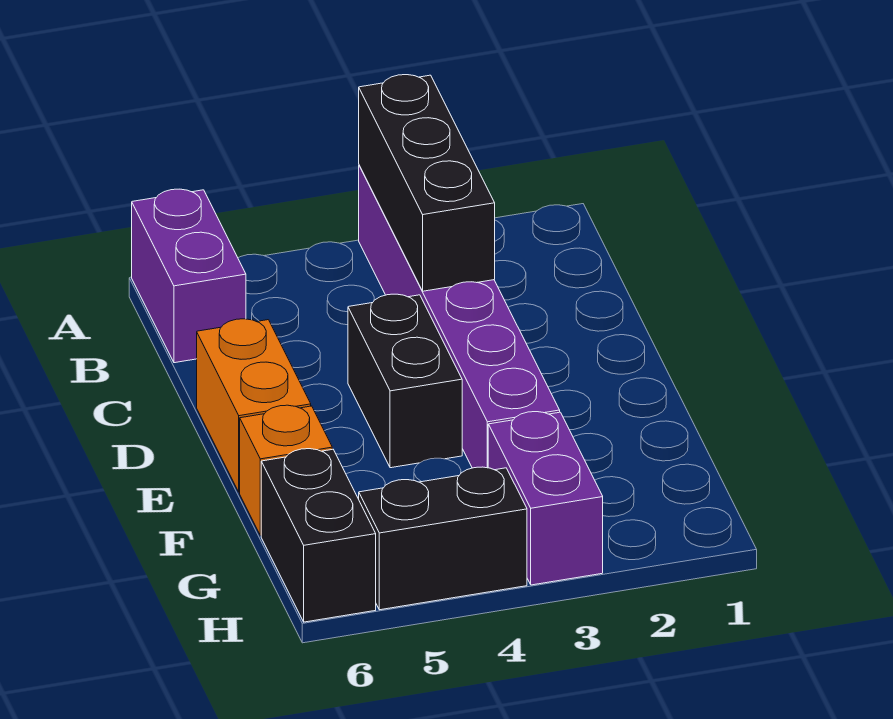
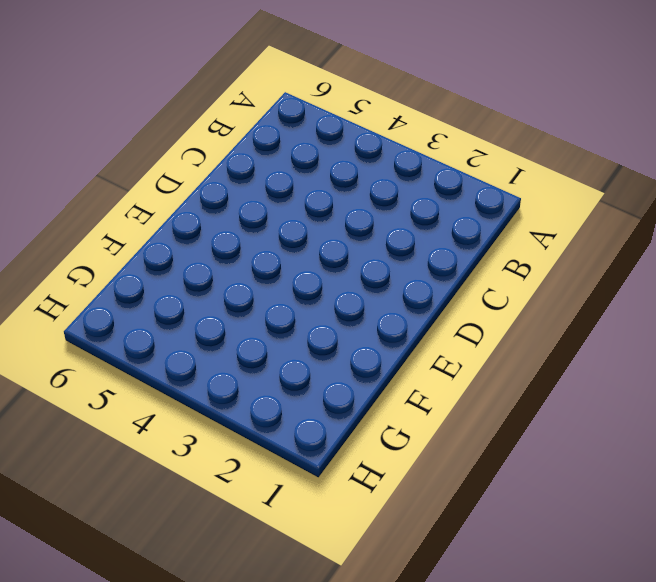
none -> purple 1x6 brick [359,166,560,468]
none -> purple 1x2 brick [132,189,246,363]

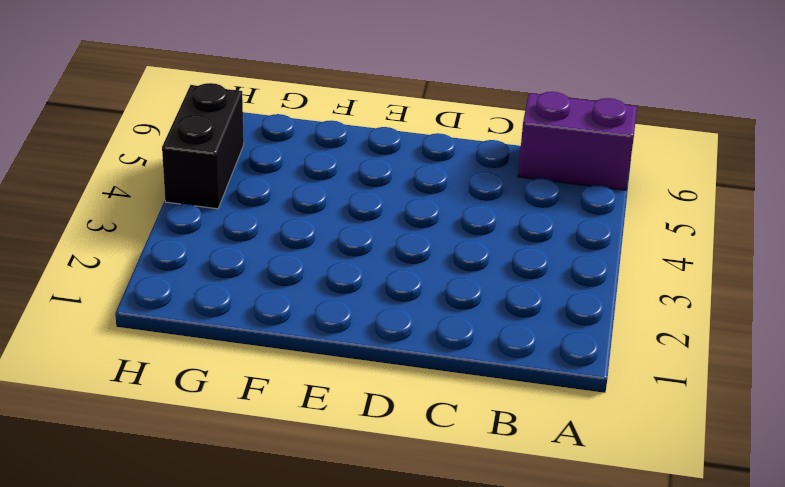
none -> purple 1x6 brick [359,166,560,468]
none -> black 1x2 brick [348,294,462,468]

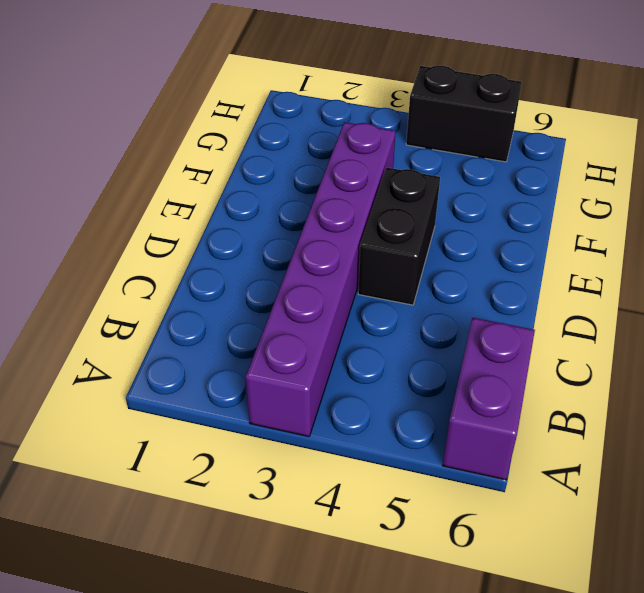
none -> orange 1x2 brick [197,319,311,492]
none -> orange 1x1 brick [240,405,332,536]

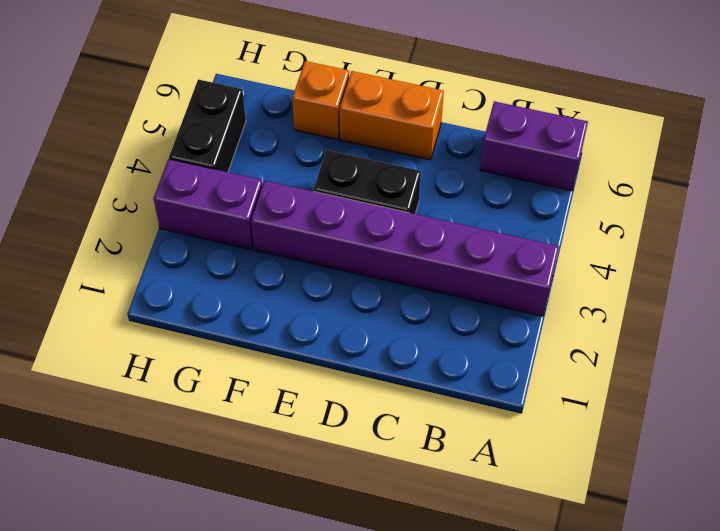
none -> black 1x2 brick [261,449,376,622]
none -> black 1x3 brick [359,75,495,291]

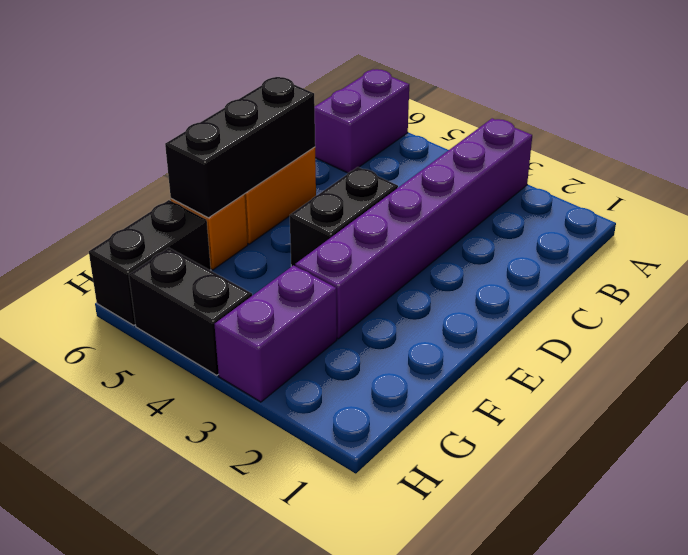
black 1x3 brick [165,77,315,218] -> black 1x3 brick moved to [359,75,495,291]

